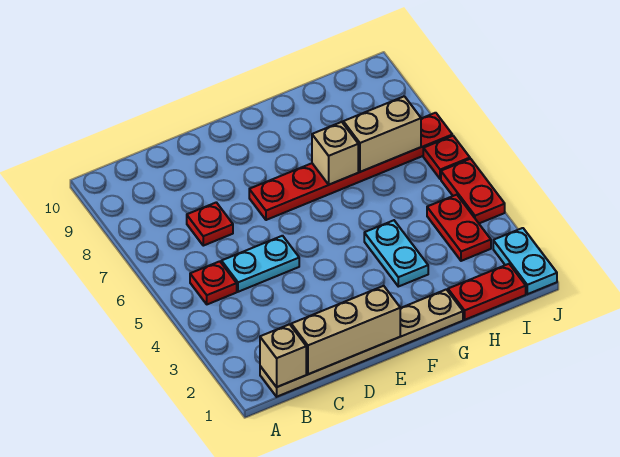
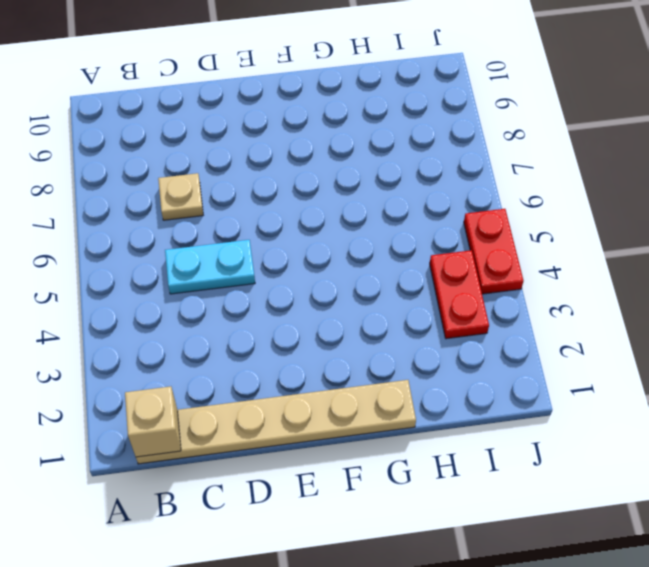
tan 1x1 plate [158,173,203,220] -> red 1x1 plate [187,202,233,246]
none -> red 1x1 plate [190,261,237,304]
none -> red 1x6 plate [249,113,452,220]
none -> cyan 1x2 plate [364,220,428,287]

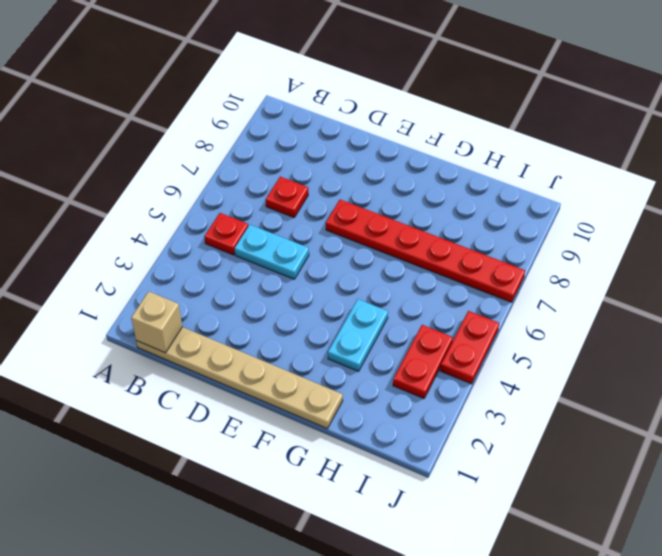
none -> red 1x2 plate [448,264,526,320]
none -> cyan 1x2 plate [493,228,557,294]
none -> red 1x1 plate [423,136,470,179]

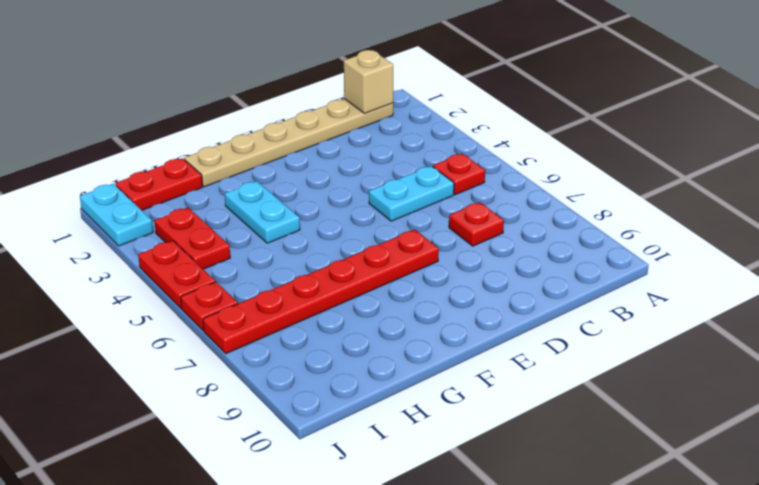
none -> tan 1x3 brick [291,286,400,374]
none -> tan 1x1 brick [312,122,358,185]
none -> tan 1x2 brick [343,96,421,172]

